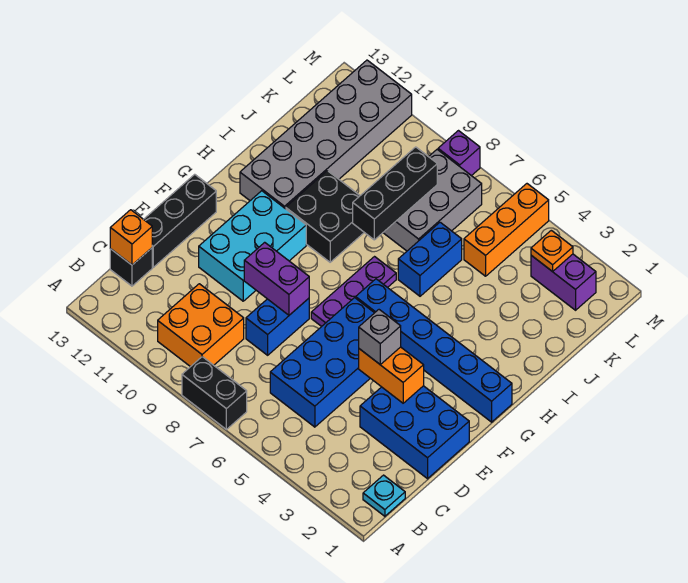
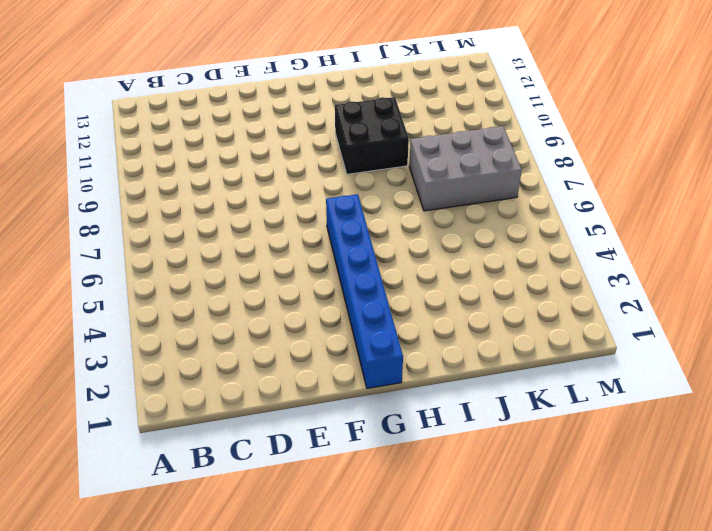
none -> black 1x2 brick [182,357,247,429]
none -> cyan 1x1 plate [363,475,405,516]
none -> orange 2x2 brick [158,284,244,367]

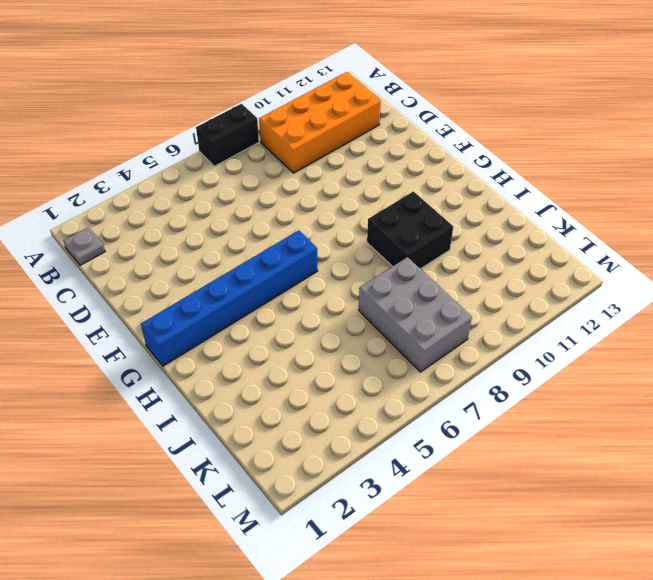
grey 1x1 plate [63,227,105,265] -> cyan 1x1 plate [363,475,405,516]
orange 2x4 brick [259,72,381,173] -> orange 2x2 brick [158,284,244,367]
none -> blue 2x4 brick [270,298,374,427]
none -> black 1x1 brick [110,248,152,286]
none -> blue 2x3 brick [360,386,469,479]

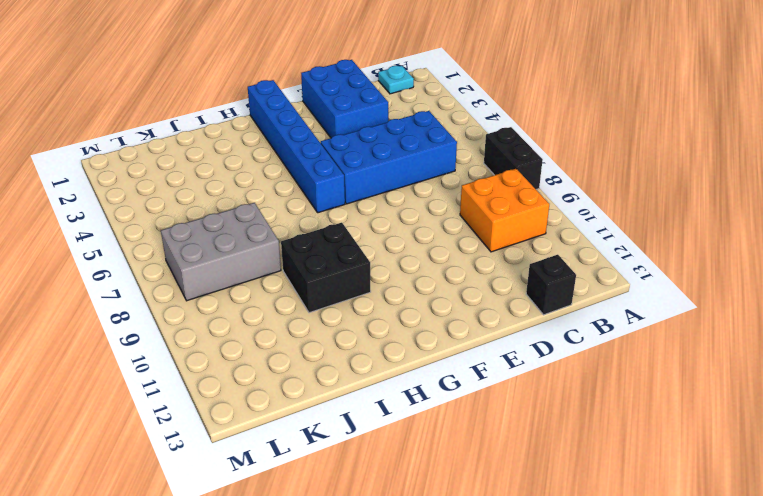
none -> blue 1x2 brick [246,298,309,355]
none -> black 1x3 brick [144,174,216,267]
none -> cyan 2x3 brick [199,191,306,301]

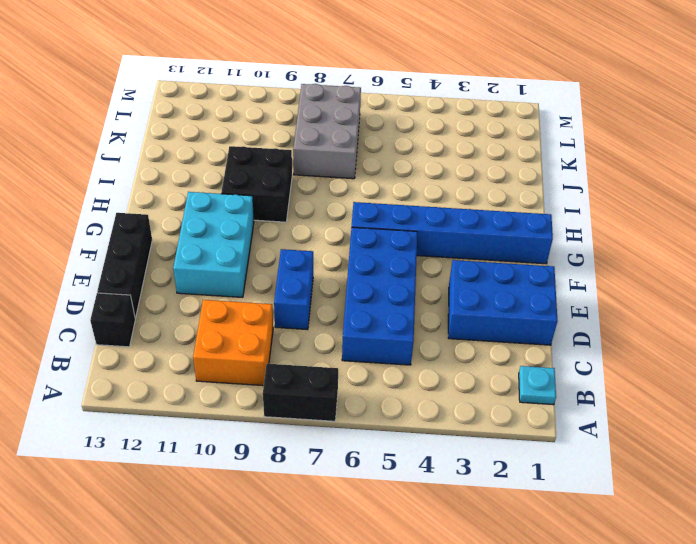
none -> purple 1x3 plate [311,257,396,327]
none -> grey 2x6 brick [240,60,412,209]
none -> blue 1x2 brick [398,222,462,296]

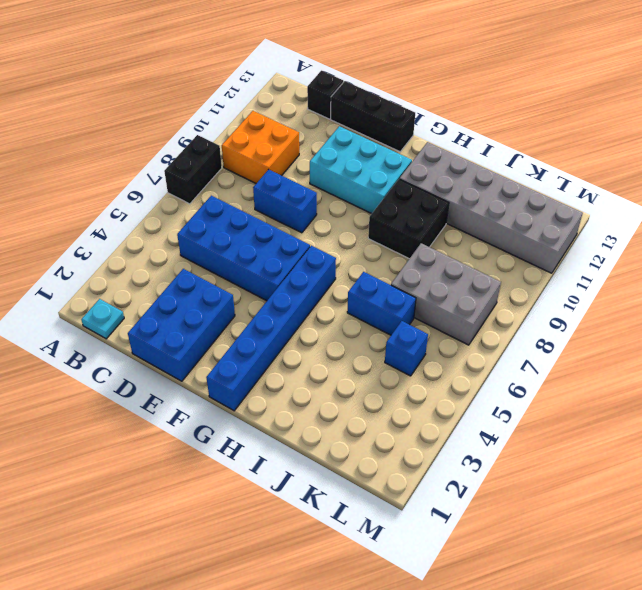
blue 1x1 brick [385,321,428,376] -> orange 1x3 brick [464,184,549,276]
none -> purple 1x3 plate [311,257,396,327]
none -> purple 1x2 brick [531,254,596,310]
none -> purple 1x1 brick [438,131,480,176]

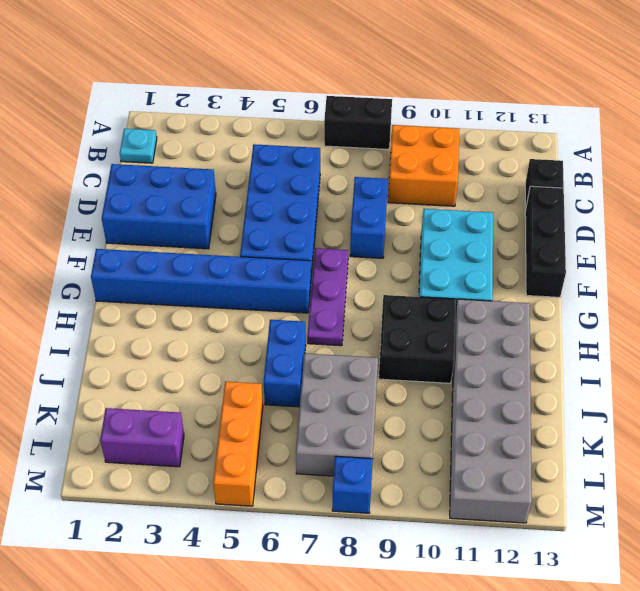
blue 1x1 brick [332,456,373,513] -> purple 1x1 brick [438,131,480,176]
none -> orange 1x1 brick [110,210,152,265]
none -> orange 1x2 brick [359,347,424,403]
none -> purple 1x2 brick [244,242,309,315]

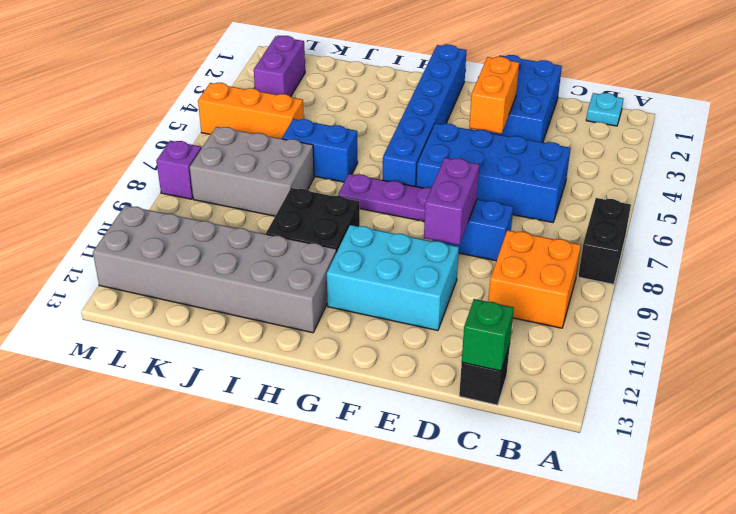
green 1x1 brick [462,299,514,371] -> orange 1x1 brick [110,210,152,265]
none -> black 1x3 brick [144,174,216,267]
none -> black 1x3 brick [353,147,437,240]
none -> orange 1x1 plate [531,230,573,272]

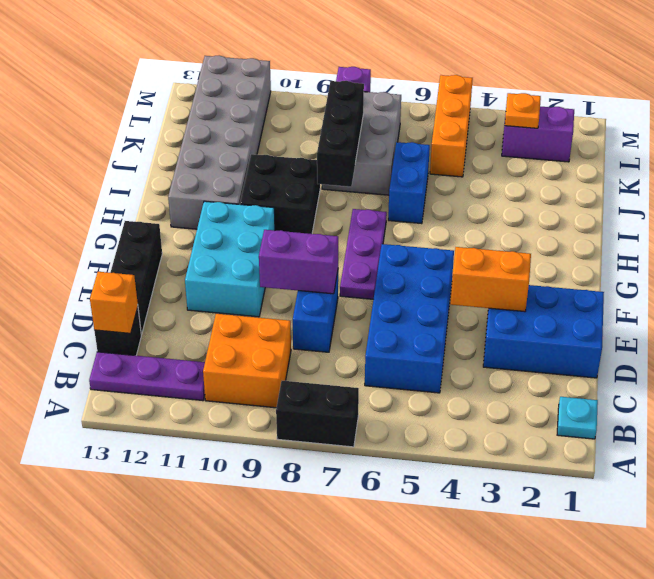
purple 1x3 plate [89,352,205,401] -> none
none -> blue 1x6 brick [356,279,512,422]
none -> grey 1x1 brick [359,310,401,364]

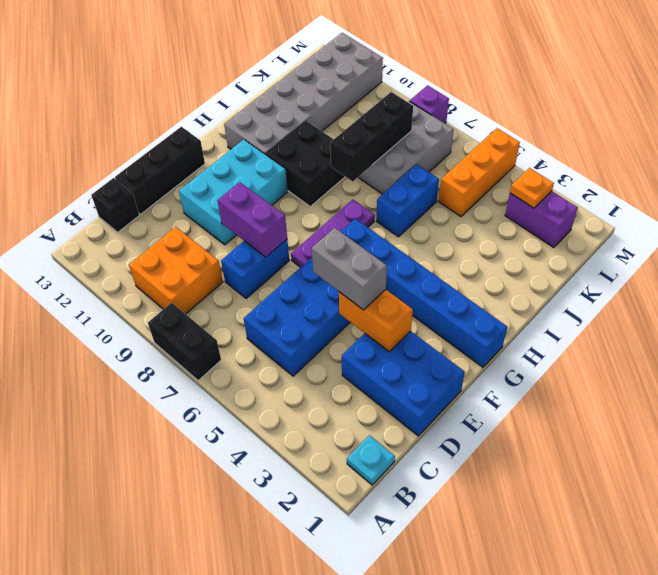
grey 1x2 brick [312,228,387,310] -> grey 1x1 brick [359,310,401,364]
none -> orange 1x1 brick [110,210,152,265]

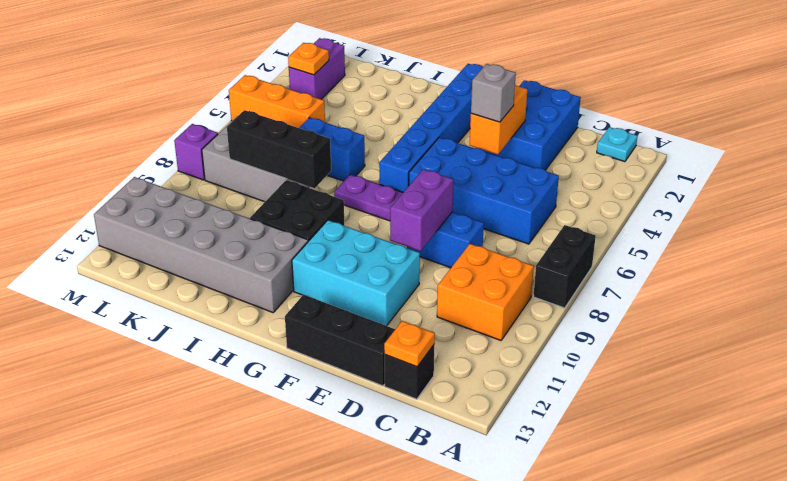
orange 1x1 plate [384,321,435,367] -> orange 1x1 brick [110,210,152,265]

